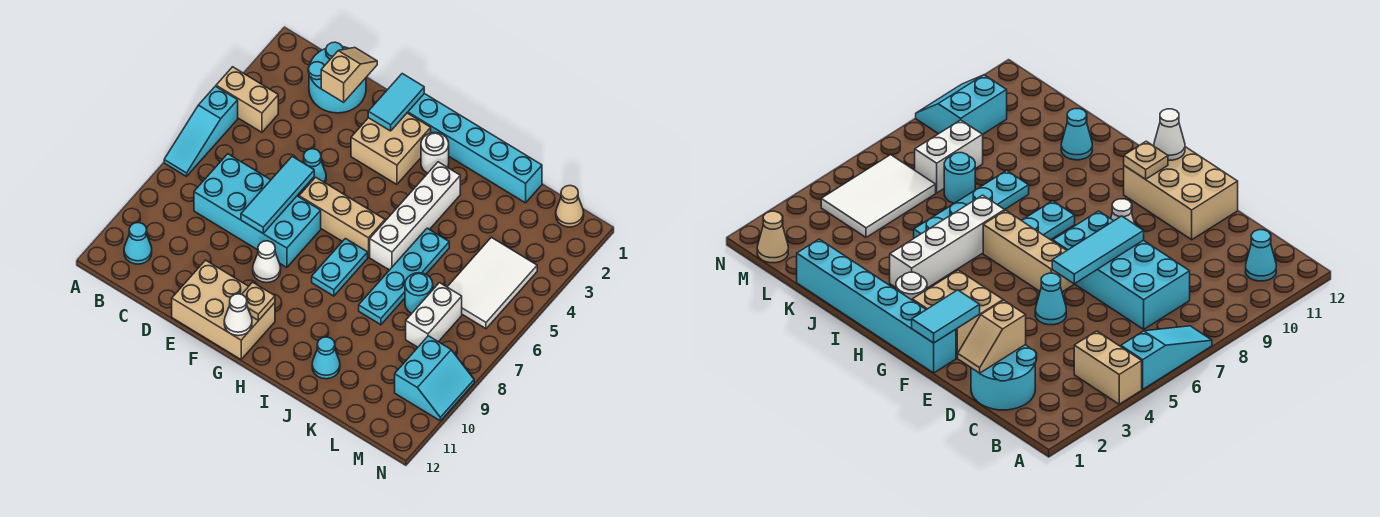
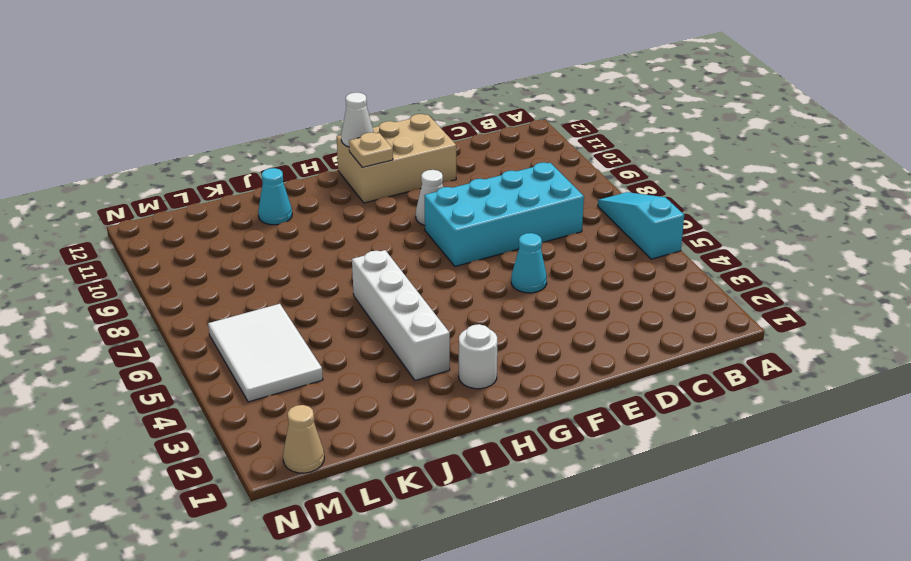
none -> tan 1x2 brick [216,67,278,132]
none -> cyan 1x1 cone [124,223,152,264]
none -> cyan 2x2 round brick [308,42,366,113]

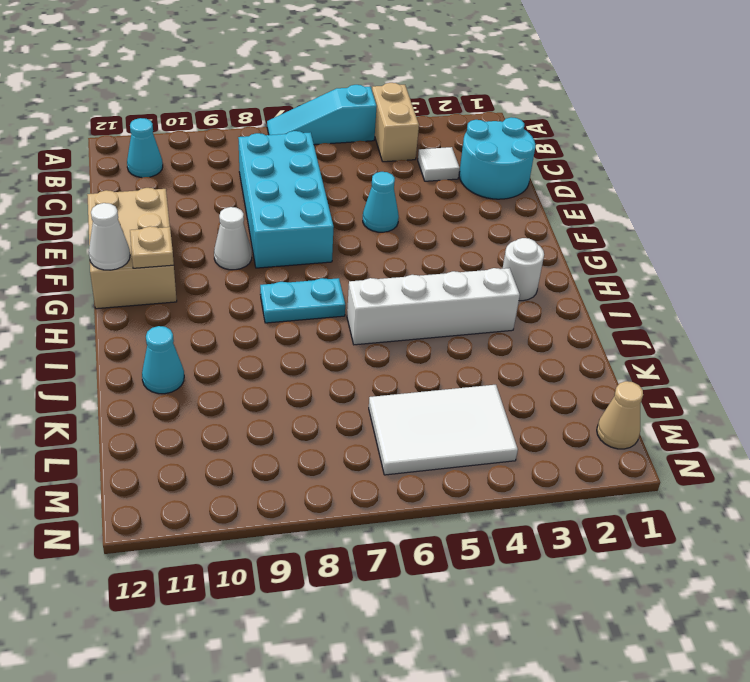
white 1x1 tile [418,147,460,181] -> none
none -> cyan 1x6 brick [407,94,542,203]
none -> tan 2x2 brick [351,113,431,184]
none -> tan 1x3 brick [299,177,385,257]

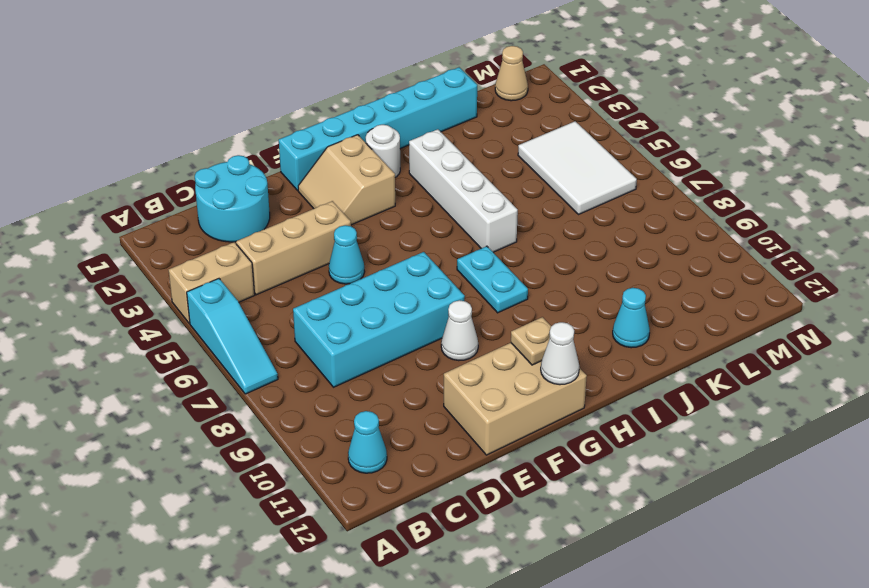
tan 1x3 brick [236,201,351,295] -> tan 1x3 brick moved to [299,177,385,257]
tan 2x2 slope [298,135,395,225] -> tan 2x2 brick [351,113,431,184]
none -> cyan 1x4 plate [359,228,449,325]
none -> cyan 1x1 round brick [405,273,433,313]
none -> white 1x2 brick [406,283,462,347]

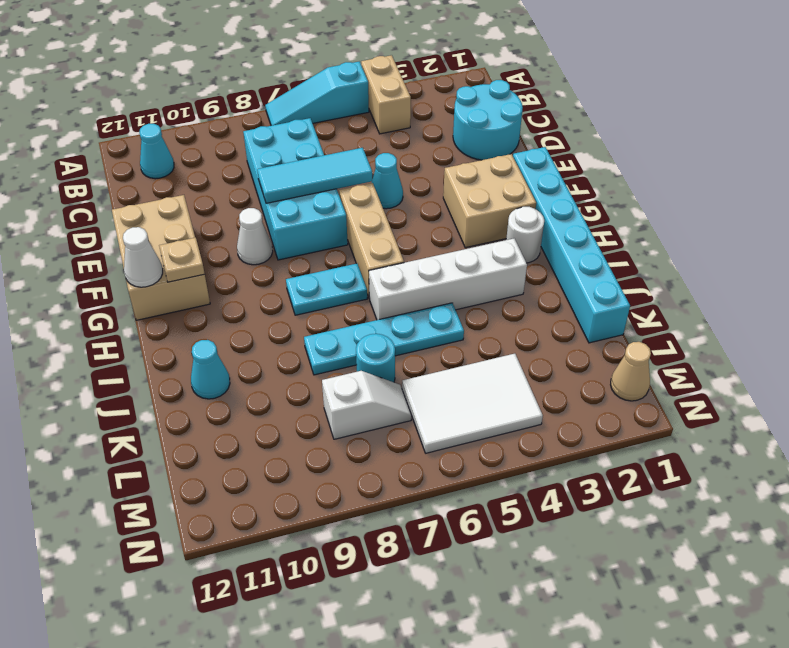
white 1x2 slope [322,371,411,439] -> white 1x2 brick [406,283,462,347]
none -> cyan 2x2 slope [395,336,474,421]
none -> tan 1x2 slope [321,48,377,102]
none -> cyan 1x2 tile [368,74,424,131]

